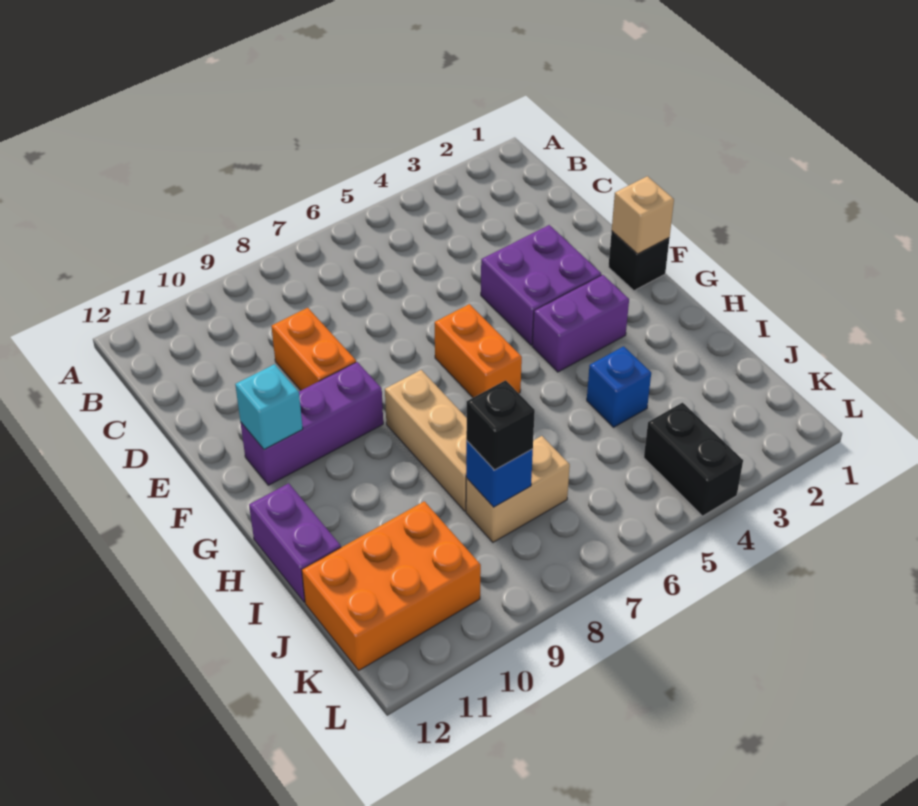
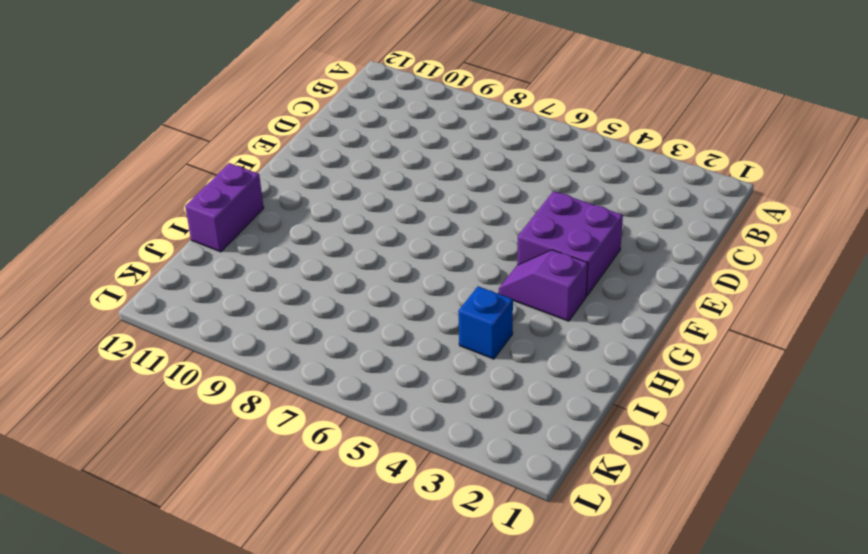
purple 1x2 slope [499,250,588,321] -> purple 1x2 brick [532,275,629,372]
none -> orange 1x2 brick [271,308,356,390]
none -> black 1x1 brick [609,231,669,291]
none -> orange 1x2 brick [435,304,522,398]

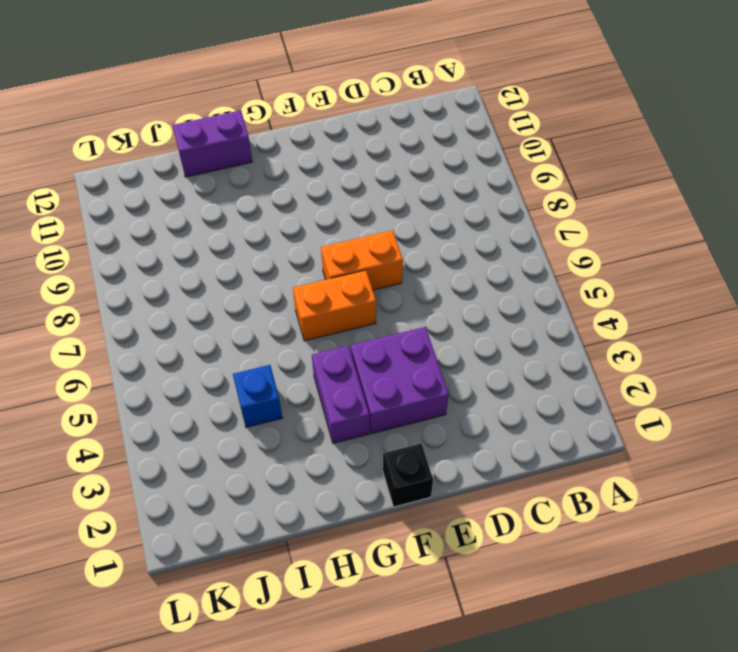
orange 1x2 brick [321,230,403,290] -> orange 1x2 brick moved to [271,308,356,390]
none -> purple 1x3 brick [241,362,383,485]
none -> tan 1x3 brick [385,370,467,511]
none -> tan 1x2 brick [466,436,570,542]

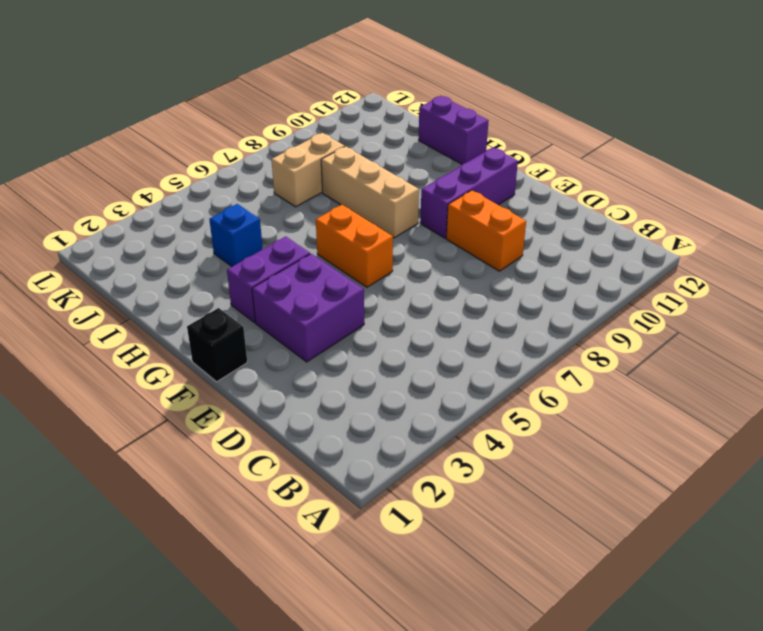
none -> orange 2x3 brick [302,501,481,670]
none -> black 1x2 brick [644,403,743,516]
none -> tan 1x1 brick [612,176,674,254]

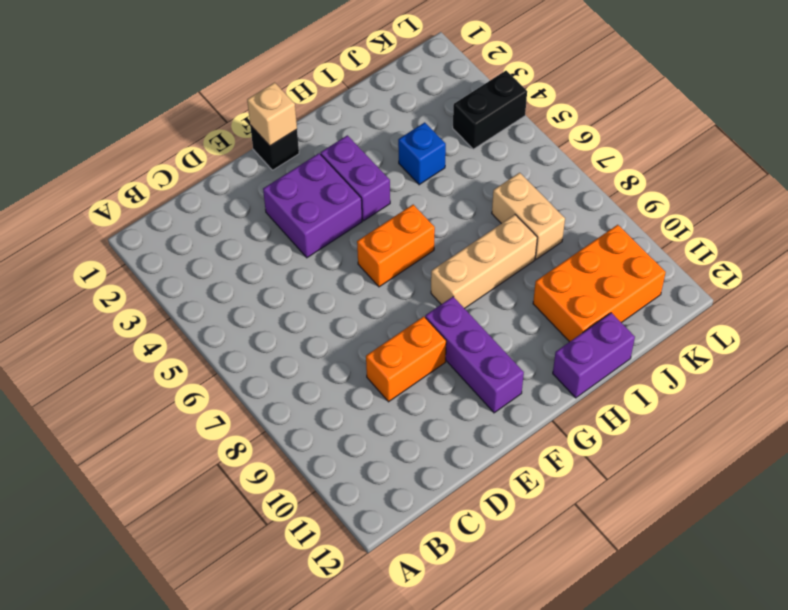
orange 2x3 brick [533,225,666,342] -> orange 2x3 brick turned to [302,501,481,670]
none -> cyan 1x1 brick [235,364,303,450]
none -> blue 1x1 brick [466,441,533,507]
none -> black 1x1 brick [466,380,535,470]

